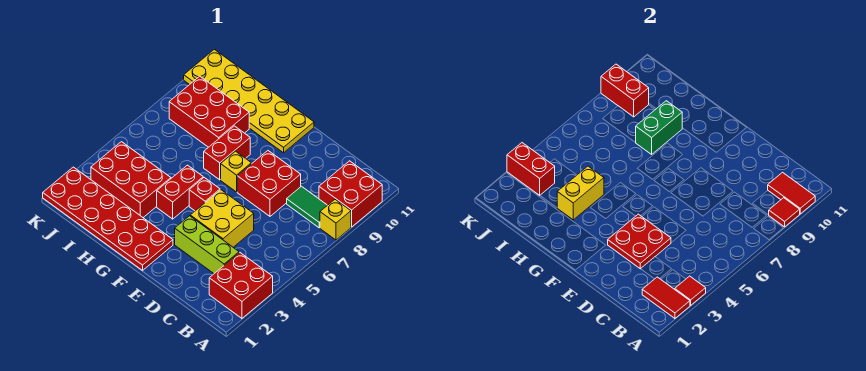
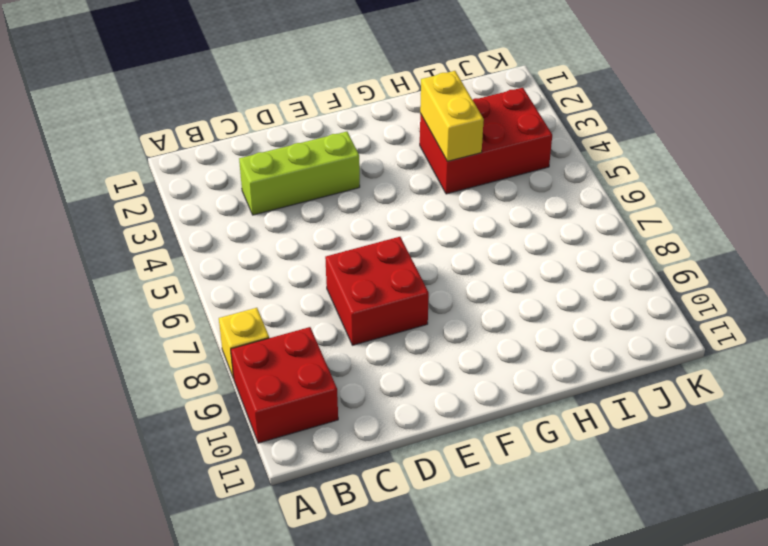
none -> red 2x2 brick [209,253,273,318]
none -> green 1x2 tile [287,186,327,228]
none -> yellow 2x2 brick [190,190,254,247]

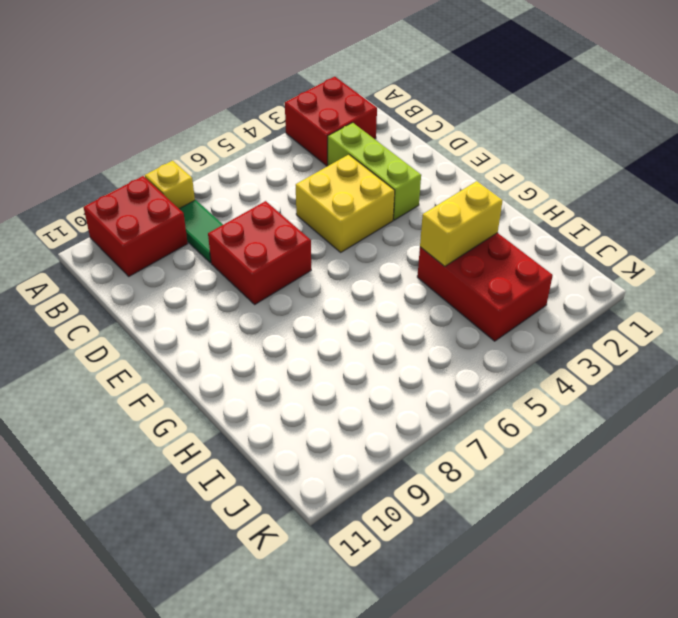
none -> red 2x6 plate [43,167,173,270]
none -> red 1x1 brick [189,178,220,211]
none -> yellow 1x1 brick [221,151,251,192]

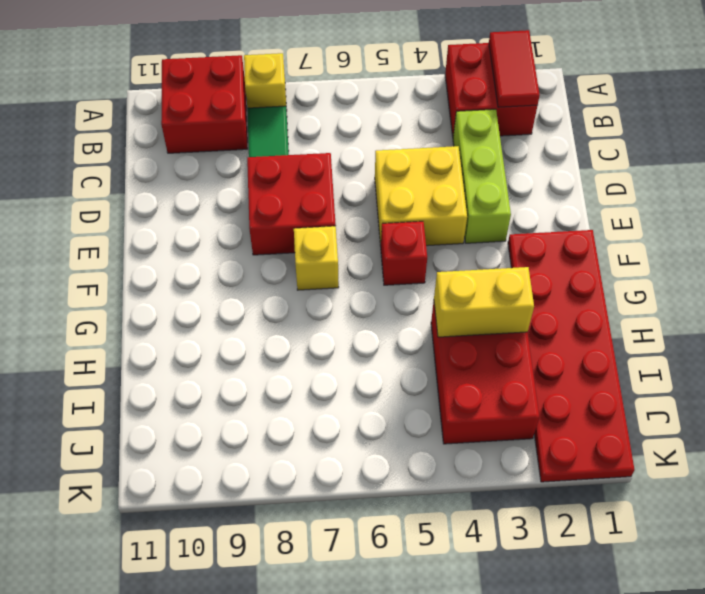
none -> yellow 2x6 plate [184,49,314,153]
none -> red 1x2 brick [157,165,203,219]
none -> red 1x2 brick [204,126,250,180]

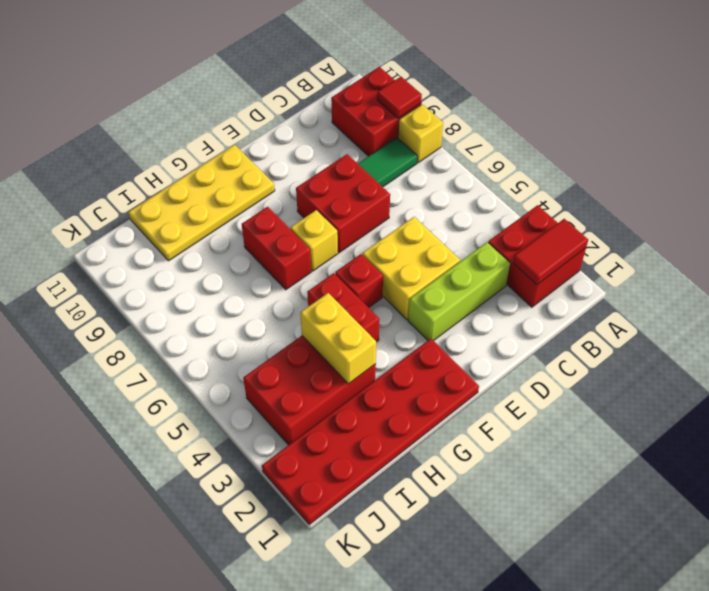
yellow 2x4 plate [128,145,275,261] -> yellow 2x6 plate [184,49,314,153]
none -> red 2x3 brick [169,76,249,147]
none -> red 1x1 tile [675,276,706,305]
none -> red 1x2 tile [768,172,815,214]

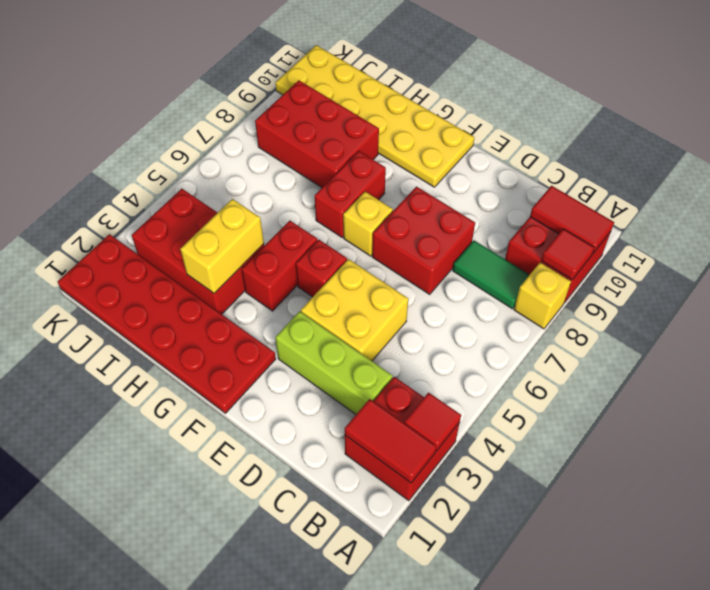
none -> red 2x2 plate [608,214,671,269]
none -> green 1x2 brick [635,101,682,154]
none -> red 1x2 brick [507,143,555,195]

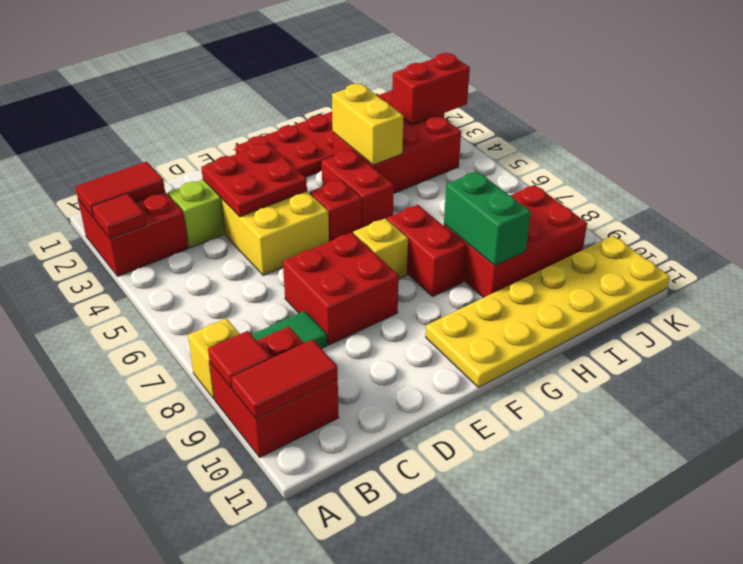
none -> red 1x2 brick [601,64,649,117]

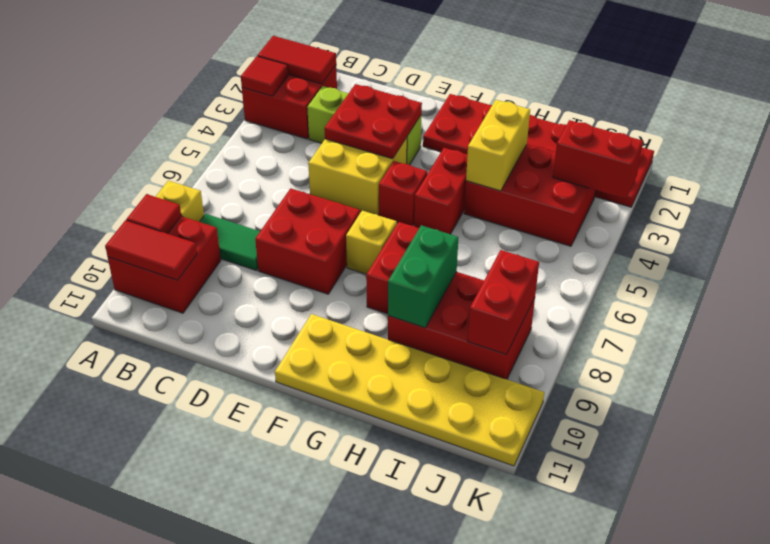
red 1x2 brick [468,250,539,354] -> red 1x2 brick turned to [601,64,649,117]

